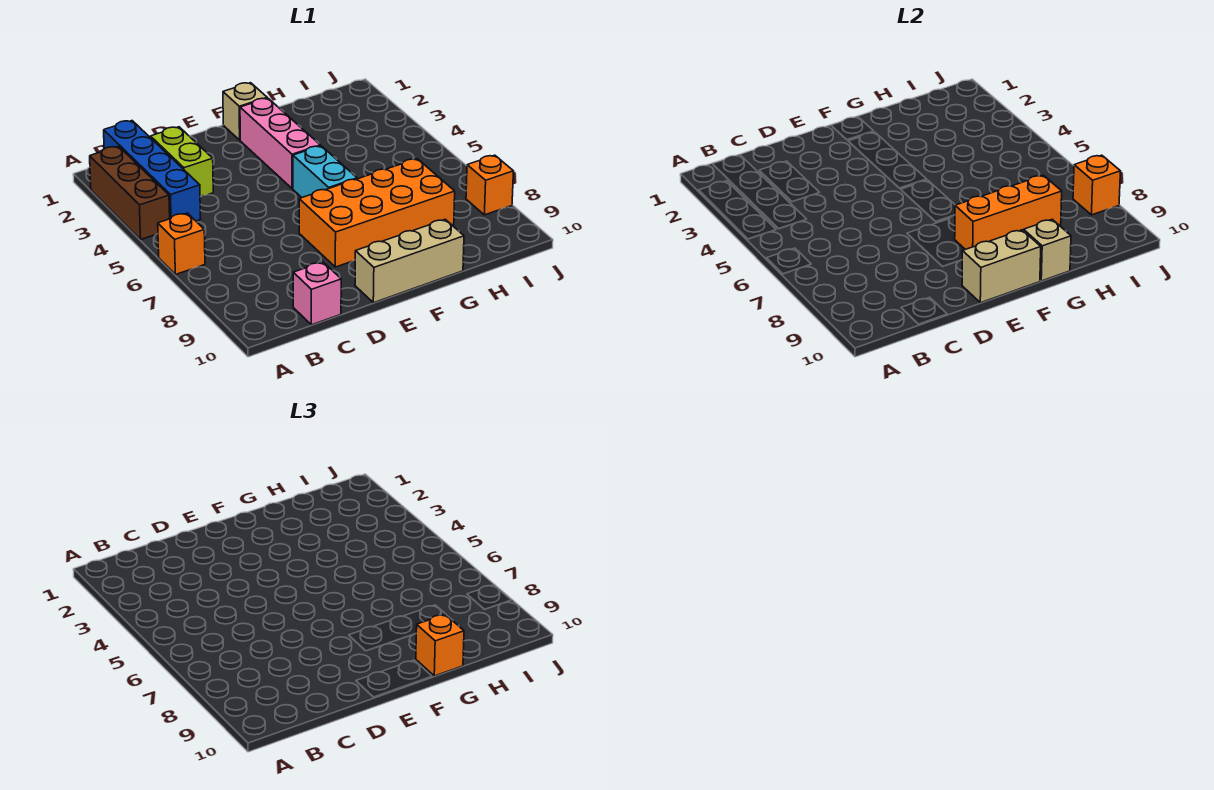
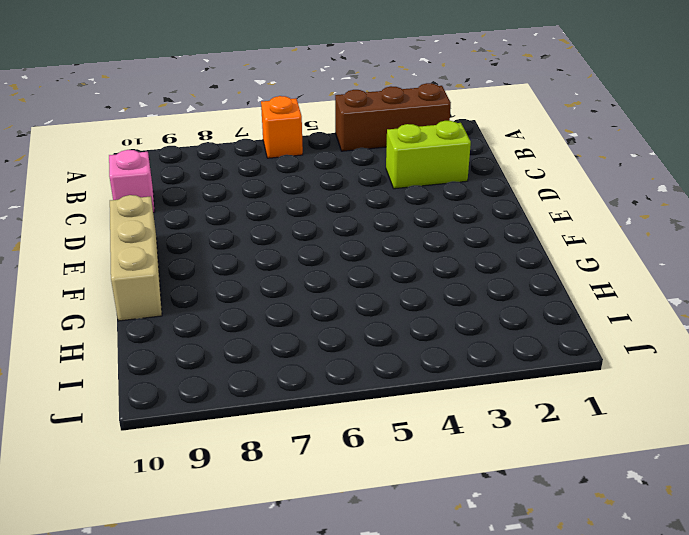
none -> blue 1x4 brick [104,121,201,221]
none -> orange 2x4 brick [299,159,455,267]
none -> tan 1x1 brick [223,83,267,140]

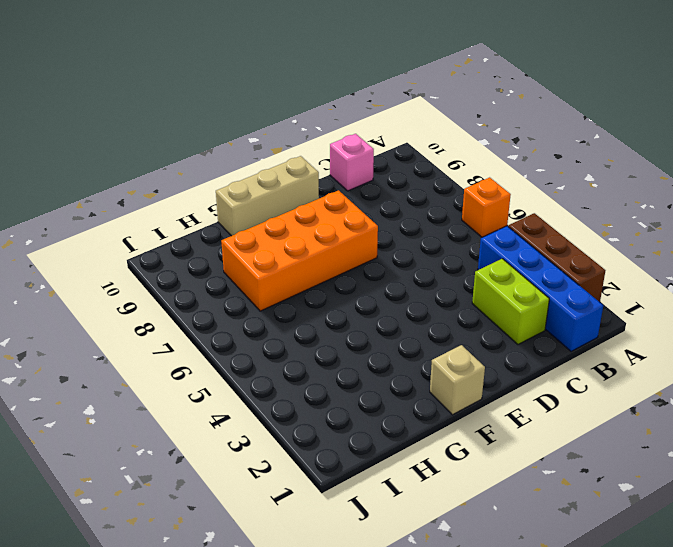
none -> pink 1x3 brick [240,98,320,189]
none -> cyan 1x2 brick [293,146,357,197]
none -> orange 1x1 brick [466,155,513,215]

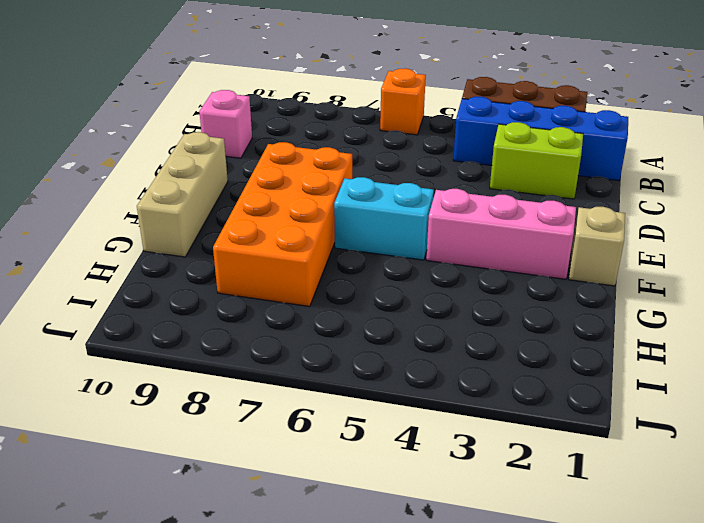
none -> orange 1x1 brick [466,155,513,215]
none -> tan 1x2 brick [962,230,1041,303]
none -> orange 1x3 brick [955,175,1062,250]

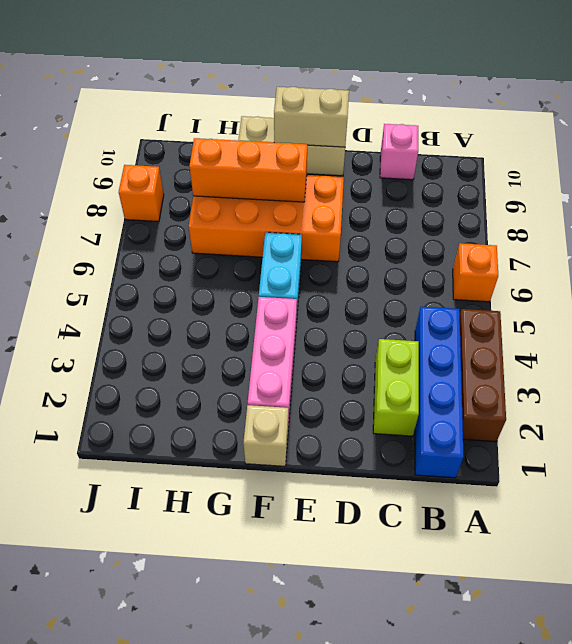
none -> tan 1x1 brick [1024,219,1071,281]
none -> orange 1x1 brick [1073,155,1120,215]
none -> orange 1x1 brick [416,614,464,676]

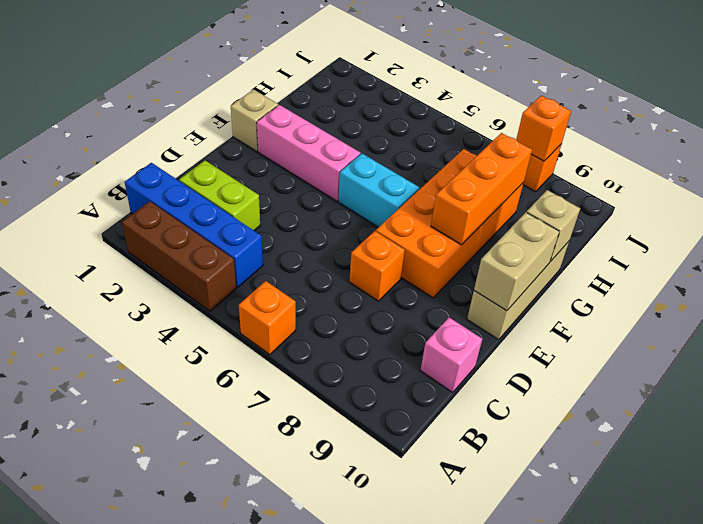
orange 1x1 brick [349,231,405,301] -> orange 1x1 brick moved to [416,614,464,676]

